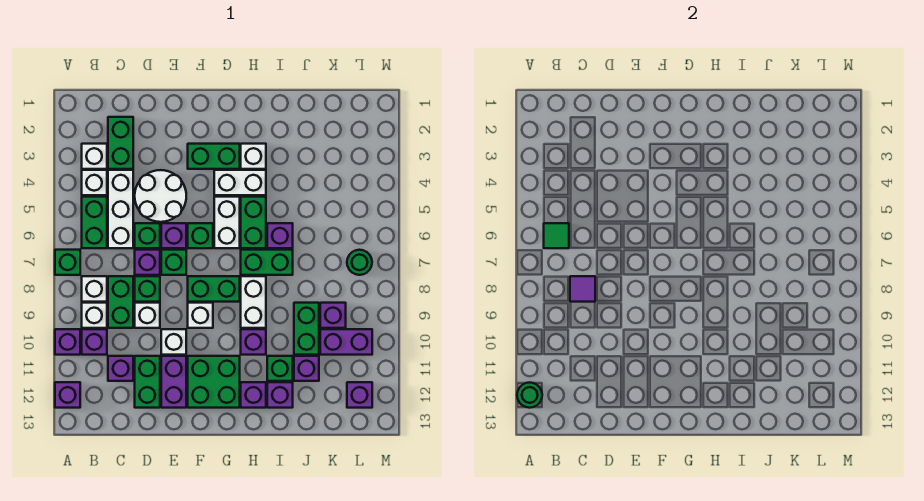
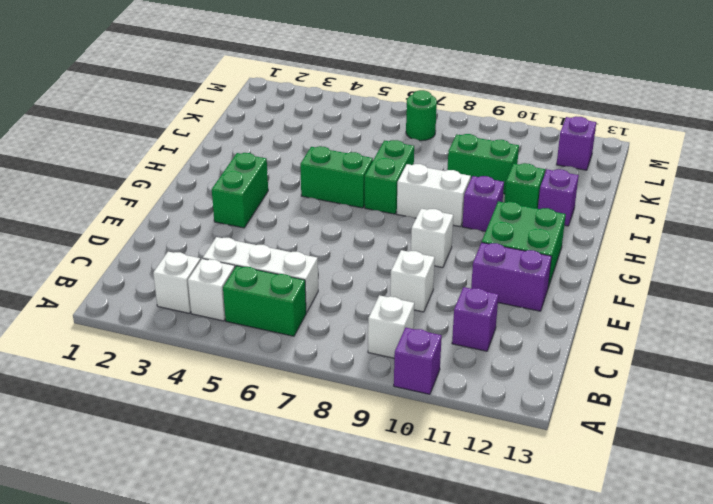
none -> green 1x1 brick [55,250,80,275]
none -> purple 1x1 brick [55,382,80,408]
none -> white 1x1 brick [82,276,107,302]
none -> purple 1x1 brick [82,329,107,355]

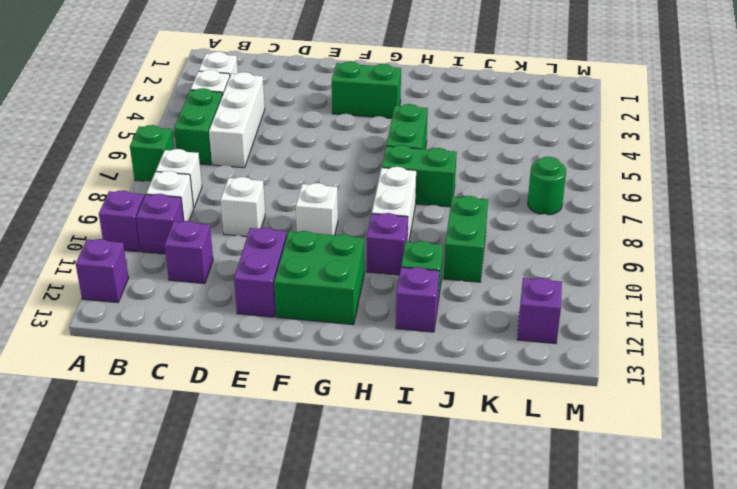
none -> green 1x2 brick [108,117,133,169]
none -> green 1x2 brick [108,276,133,328]
none -> white 2x2 round brick [135,170,186,222]
none -> green 1x1 brick [135,223,160,248]

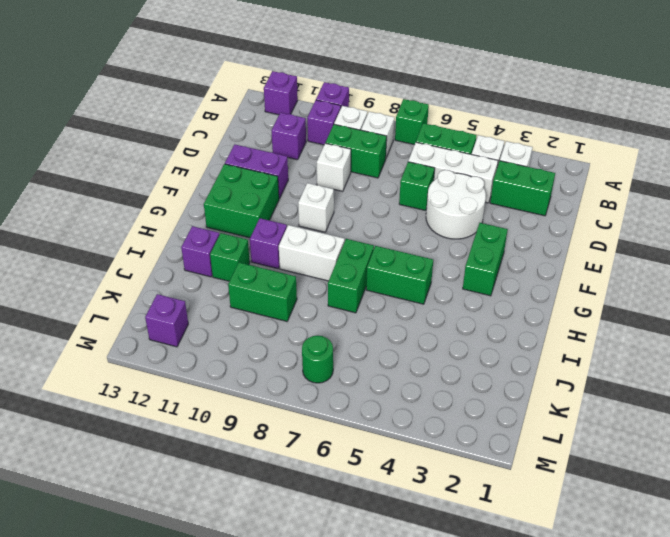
none -> purple 1x1 brick [135,250,160,275]
none -> green 1x1 brick [135,276,160,302]
none -> green 1x2 brick [135,356,160,408]
none -> purple 1x1 brick [161,223,186,248]

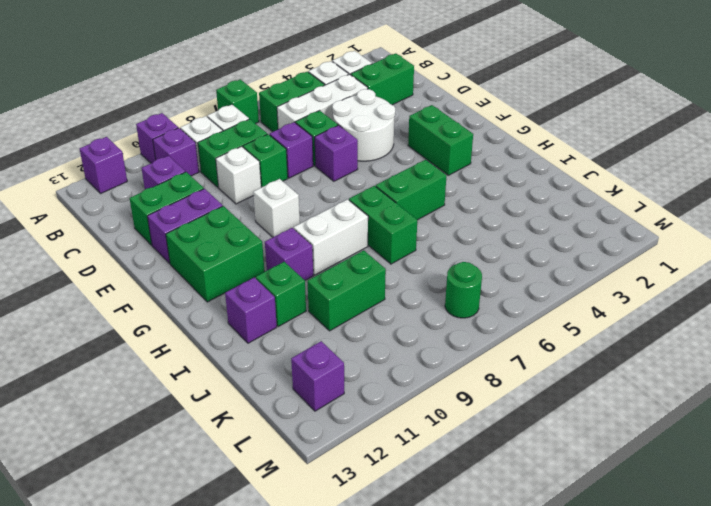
none -> green 1x1 brick [161,250,186,275]
none -> white 1x1 brick [161,329,186,355]
none -> green 1x1 brick [188,223,213,248]
none -> green 1x2 brick [188,276,240,302]

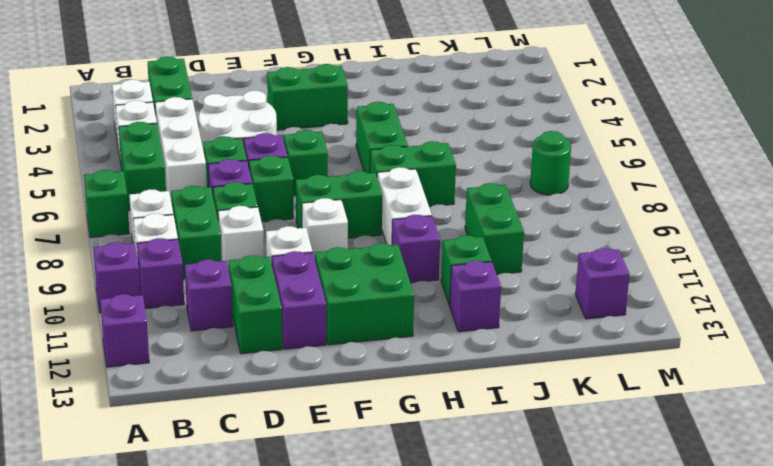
none -> white 1x2 brick [214,170,266,195]
none -> white 1x2 brick [214,197,240,248]
none -> white 1x1 brick [241,144,266,169]
none -> purple 1x1 brick [241,382,266,408]

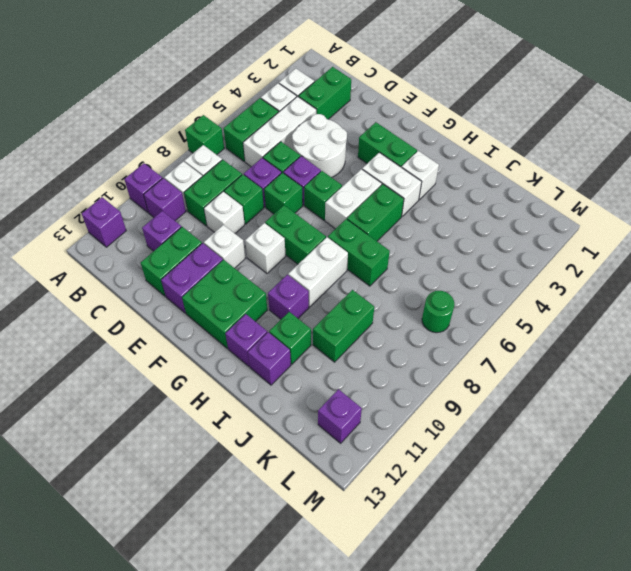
none -> purple 1x1 brick [267,223,293,248]
none -> purple 1x1 brick [294,356,319,381]
none -> purple 1x1 brick [320,303,346,328]
none -> purple 1x2 brick [320,329,372,355]

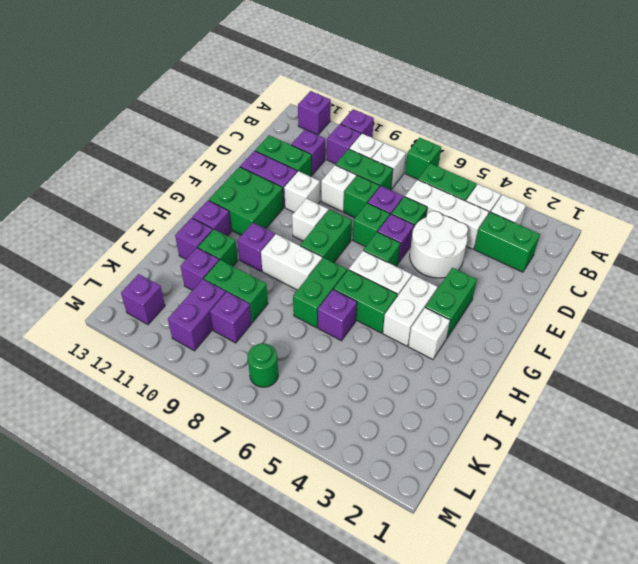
none -> green 1x1 round brick [517,382,542,408]
none -> green 1x1 tile [544,223,569,248]
none -> purple 1x1 tile [570,276,595,302]

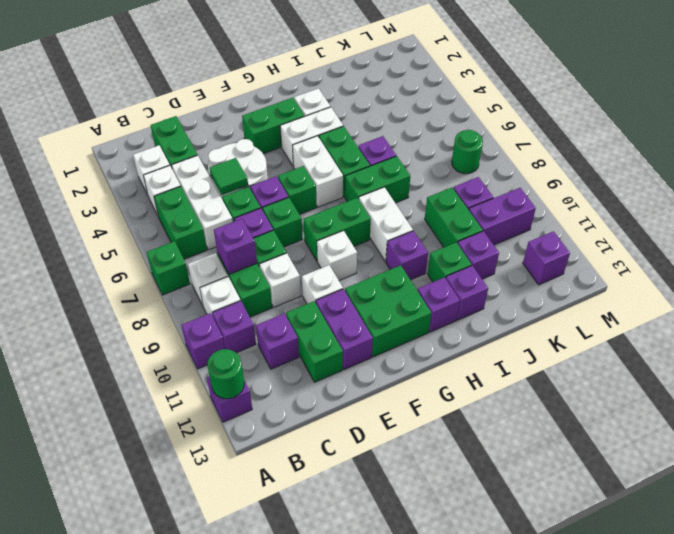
purple 1x1 brick [214,219,257,274] -> purple 1x1 tile [570,276,595,302]
green 1x1 tile [209,158,248,195] -> green 1x1 tile moved to [544,223,569,248]

